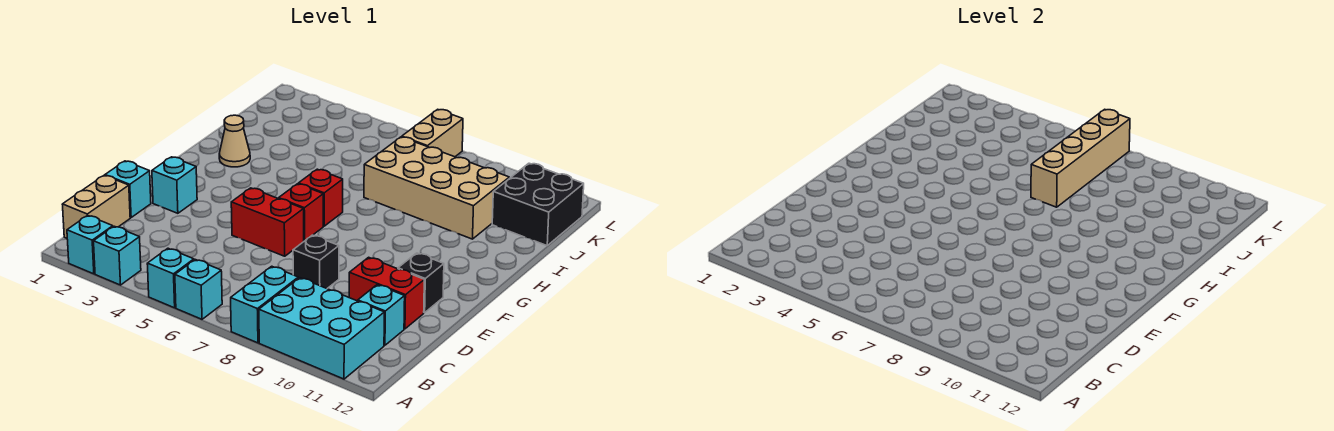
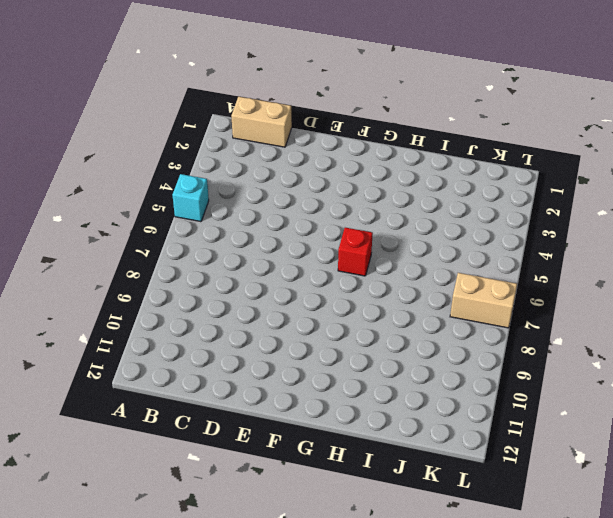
none -> cyan 1x1 brick [67,215,113,274]
none -> cyan 1x1 brick [94,226,141,285]
none -> cyan 1x1 brick [175,260,222,319]

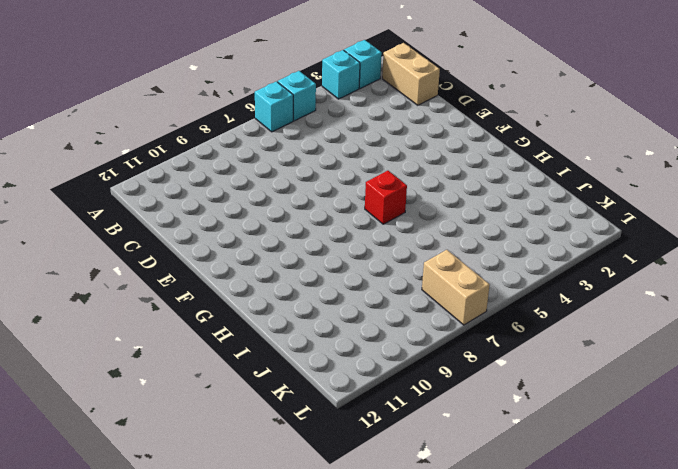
none -> cyan 1x2 brick [231,266,298,343]
none -> cyan 2x3 brick [259,278,384,379]
none -> cyan 1x1 brick [358,285,405,345]

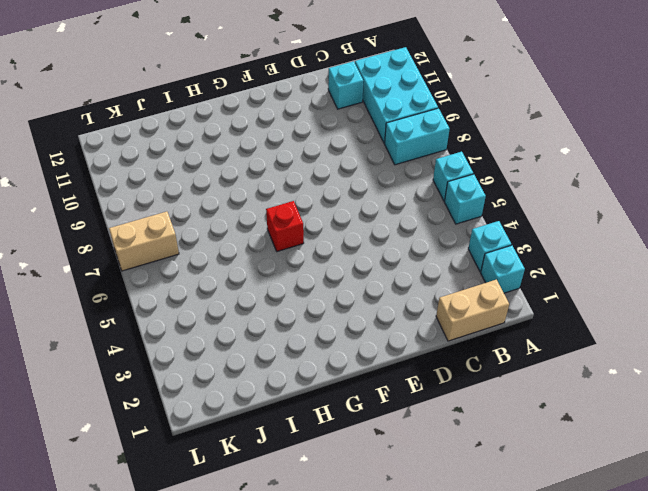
none -> cyan 1x1 brick [105,161,151,217]
none -> black 1x1 brick [293,235,339,288]
none -> red 1x2 brick [349,257,424,329]

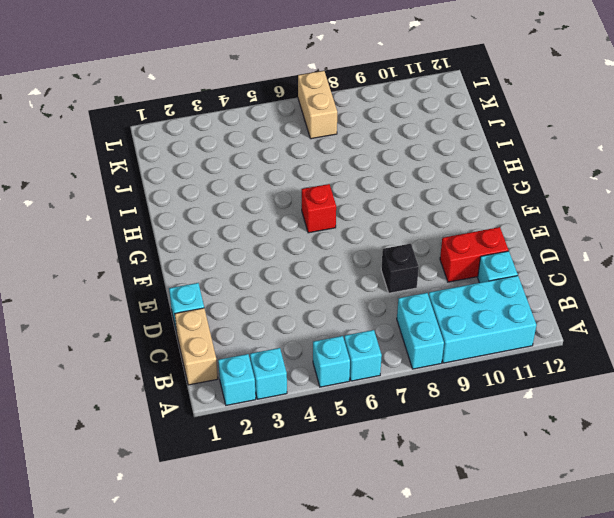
none -> cyan 1x1 brick [152,157,197,213]
none -> red 1x2 brick [231,188,304,256]
none -> black 1x1 brick [398,253,444,313]

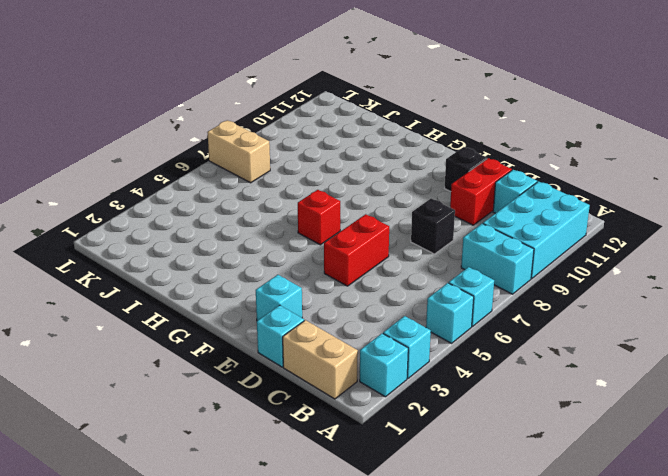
none -> red 1x1 brick [279,184,323,241]
none -> tan 1x1 cone [219,115,250,167]
none -> tan 2x4 brick [364,137,509,239]

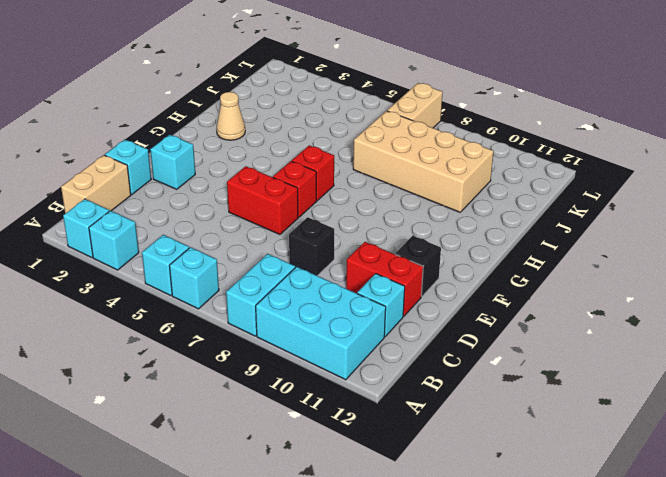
none -> black 2x2 brick [492,163,584,246]
none -> tan 1x4 brick [1031,109,1130,207]

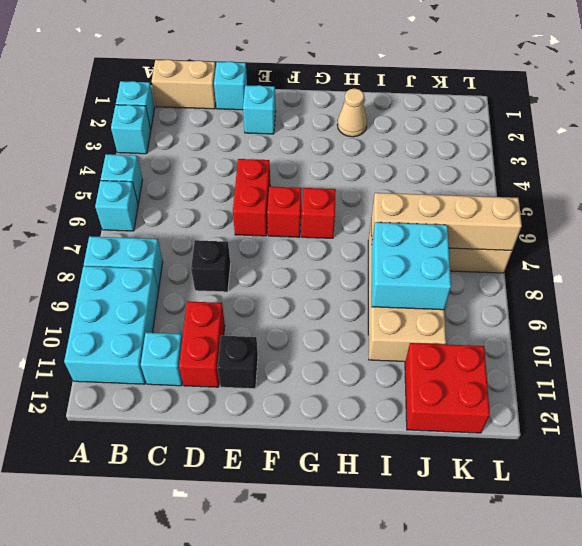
cyan 2x2 brick [372,222,451,310] -> none
red 2x2 brick [405,343,490,433] -> black 2x2 brick [492,163,584,246]

